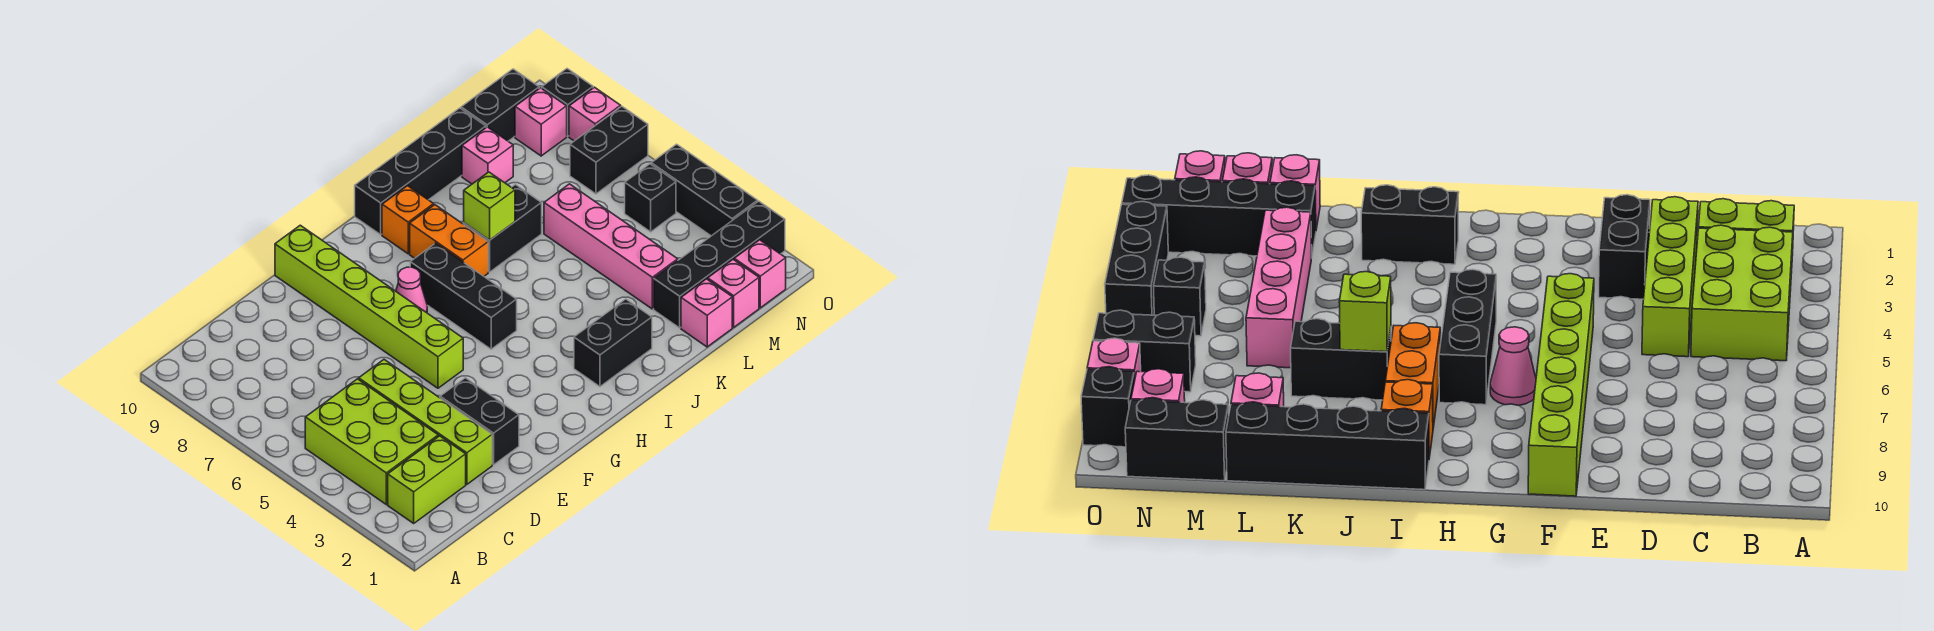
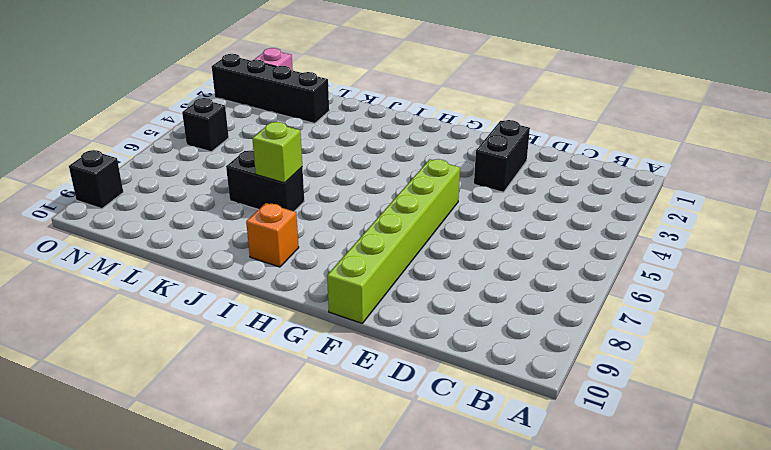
none -> lime 1x2 brick [388,436,466,523]
none -> lime 2x3 brick [305,379,438,504]
none -> lime 1x4 brick [359,360,492,484]

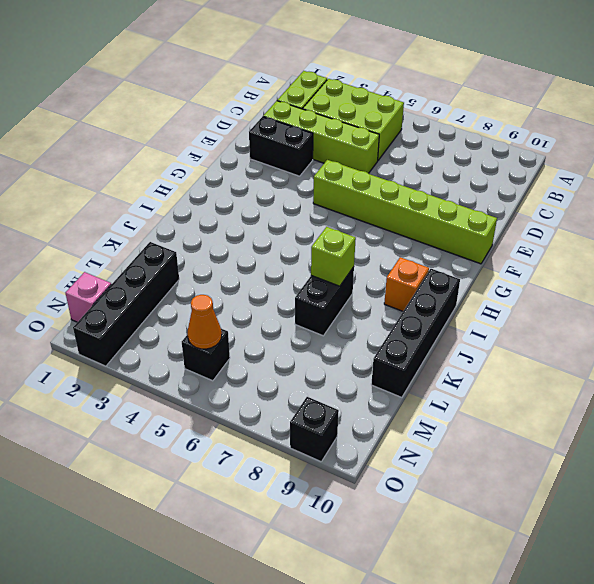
orange 1x1 cone [187,295,222,349] -> none
none -> pink 1x1 cone [396,267,427,313]
none -> black 1x3 brick [410,243,517,349]
none -> black 1x2 brick [574,299,652,387]

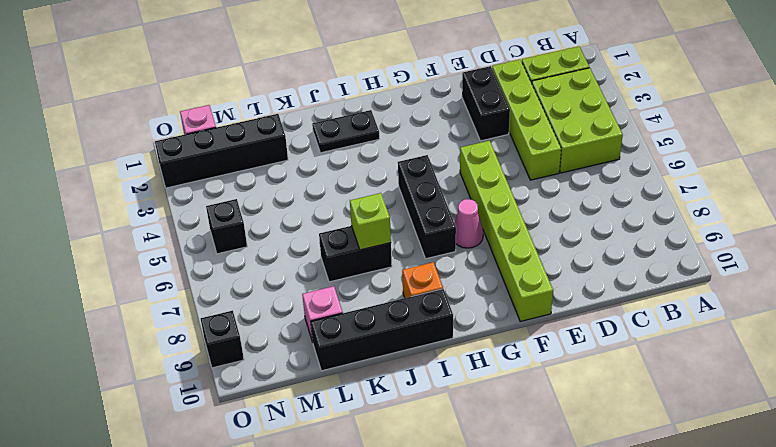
black 1x2 plate [312,110,380,153] -> black 1x2 brick [574,299,652,387]
none -> orange 1x2 brick [410,205,488,276]
none -> pink 1x1 brick [681,279,732,347]
none -> pink 1x4 brick [544,184,678,309]

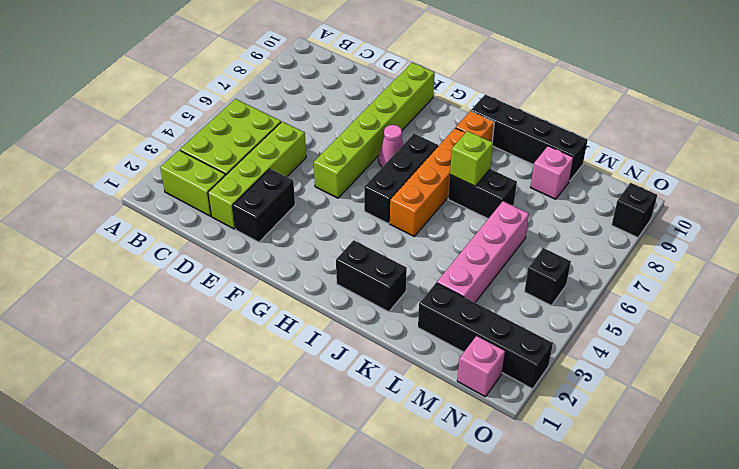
orange 1x4 brick [390,128,466,236] -> orange 1x2 brick [410,205,488,276]
none -> pink 1x1 brick [681,279,732,347]
none -> pink 1x1 brick [708,260,759,327]
none -> black 1x2 brick [461,69,539,141]

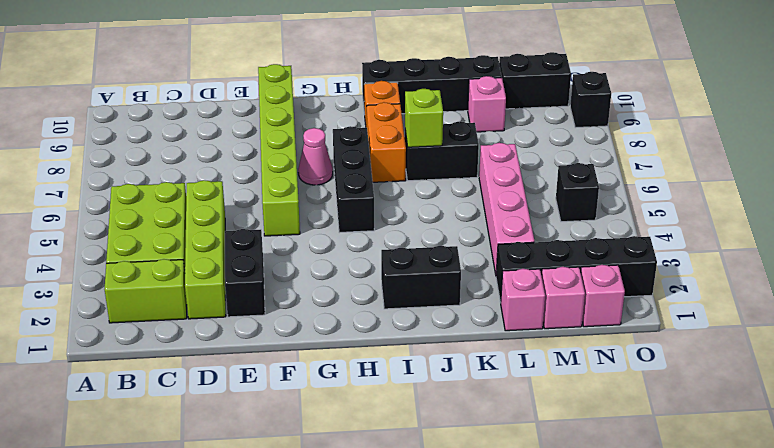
none -> black 1x2 brick [570,106,648,194]
none -> pink 1x1 brick [515,88,567,156]
none -> black 1x3 brick [651,144,758,236]

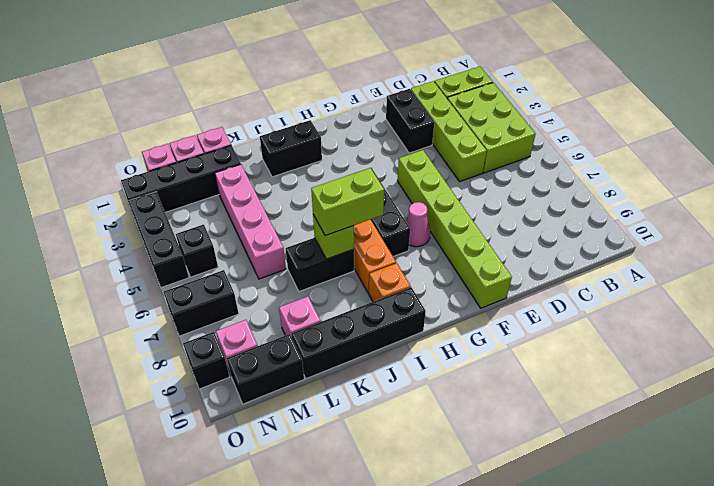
lime 1x2 brick [311,168,384,236] -> none
none -> pink 1x1 brick [569,87,621,141]

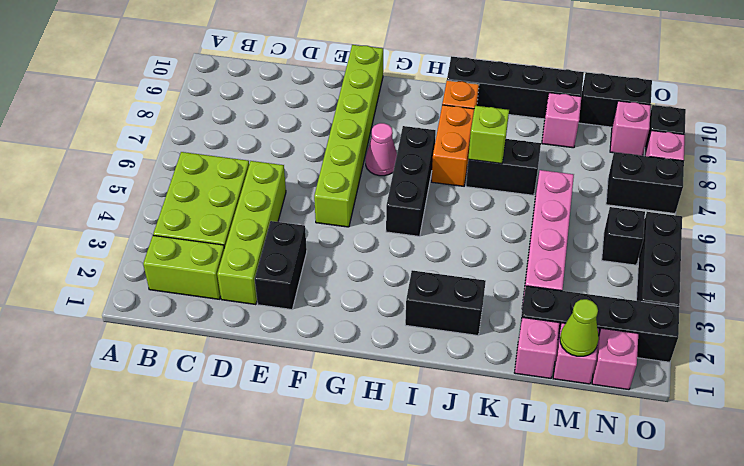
lime 1x1 cone [560,299,599,356] -> none

